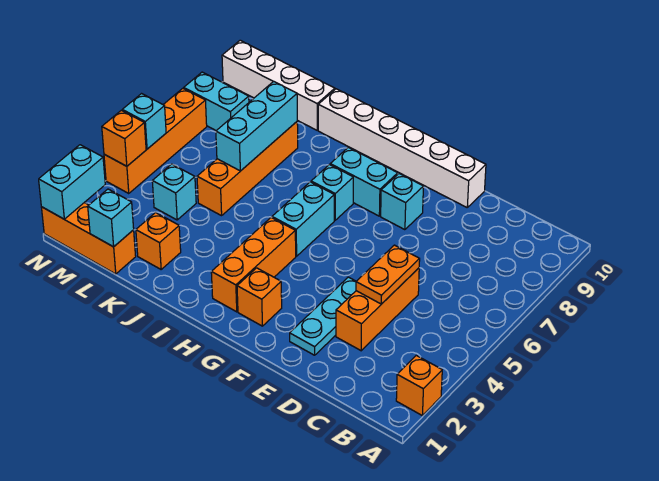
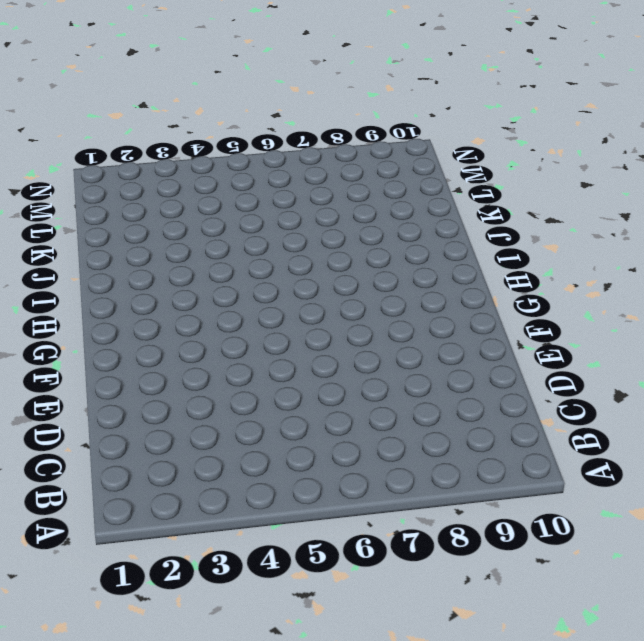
none -> orange 1x1 brick [396,355,442,415]
none -> orange 1x3 brick [336,268,419,351]
none -> cyan 1x3 plate [290,277,356,355]

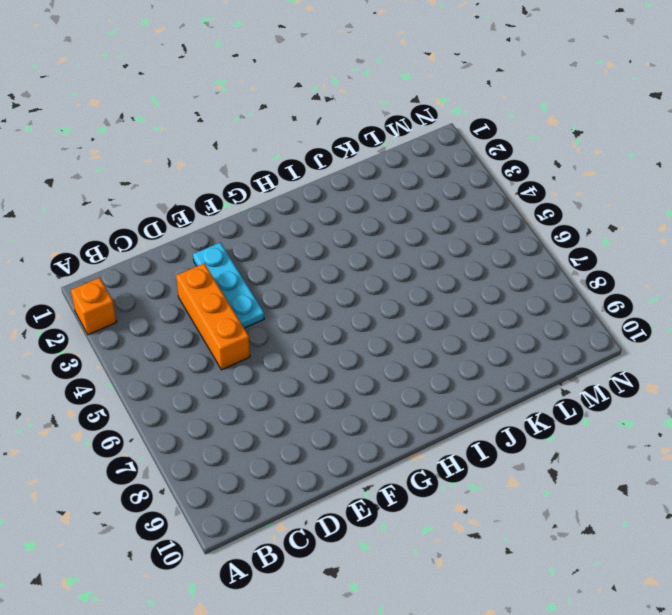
none -> white 1x6 brick [318,89,486,207]
none -> cyan 1x1 brick [381,174,423,230]
none -> orange 1x1 brick [237,268,282,326]

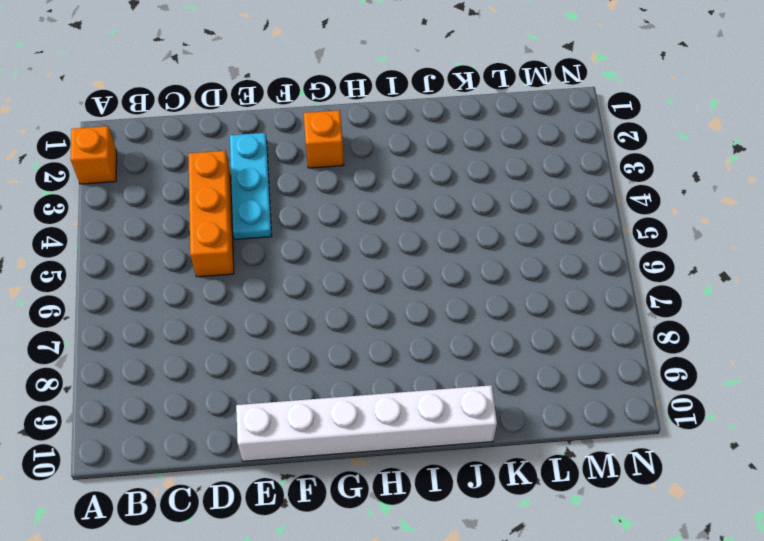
none -> cyan 1x1 brick [381,174,423,230]
none -> cyan 1x2 brick [330,147,398,216]
none -> orange 1x3 brick [211,217,296,312]

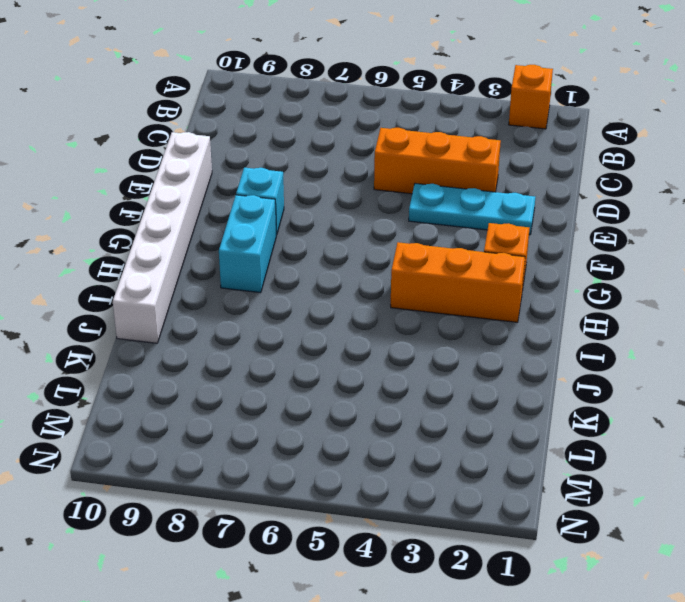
none -> cyan 1x2 brick [272,182,334,256]
none -> cyan 1x1 brick [311,165,353,220]
none -> orange 1x1 brick [136,213,181,269]

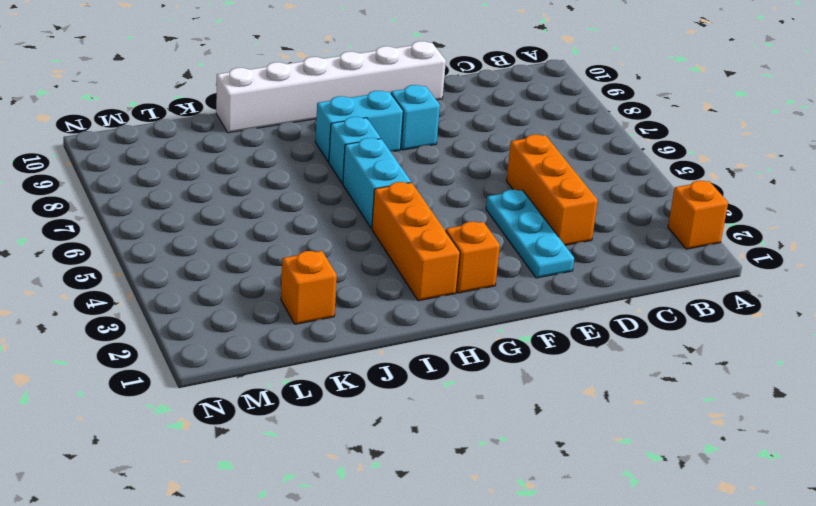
none -> orange 1x4 brick [197,122,298,216]
none -> white 1x4 brick [222,40,335,130]
none -> orange 1x3 brick [41,203,136,274]

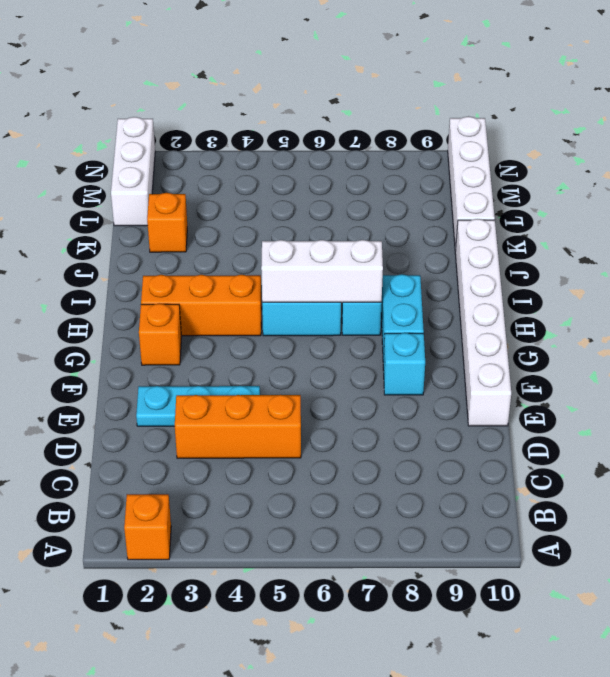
white 1x3 brick [261,240,383,302] -> none
white 1x3 brick [111,117,155,226] -> orange 1x3 brick [41,203,136,274]
none -> orange 1x4 brick [197,122,298,216]
none -> cyan 1x1 brick [152,164,196,220]
none -> cyan 1x2 brick [184,72,249,131]

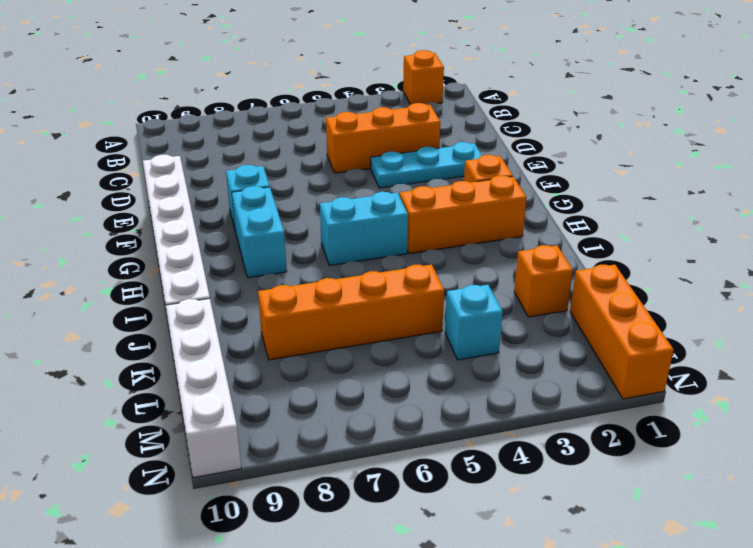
none -> cyan 1x1 brick [311,165,353,220]
none -> cyan 1x2 brick [184,72,249,131]
none -> orange 1x4 brick [104,88,207,193]

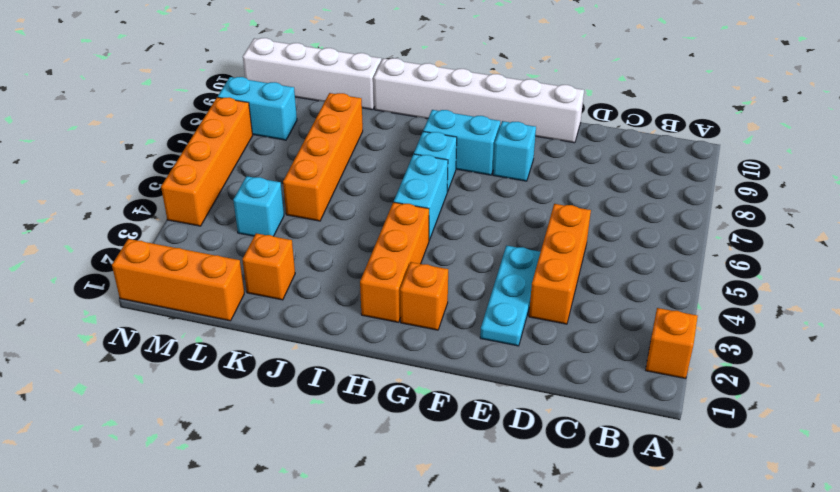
none -> orange 1x2 plate [356,245,420,304]
none -> cyan 1x3 brick [216,81,297,171]
none -> cyan 1x1 brick [88,189,134,247]

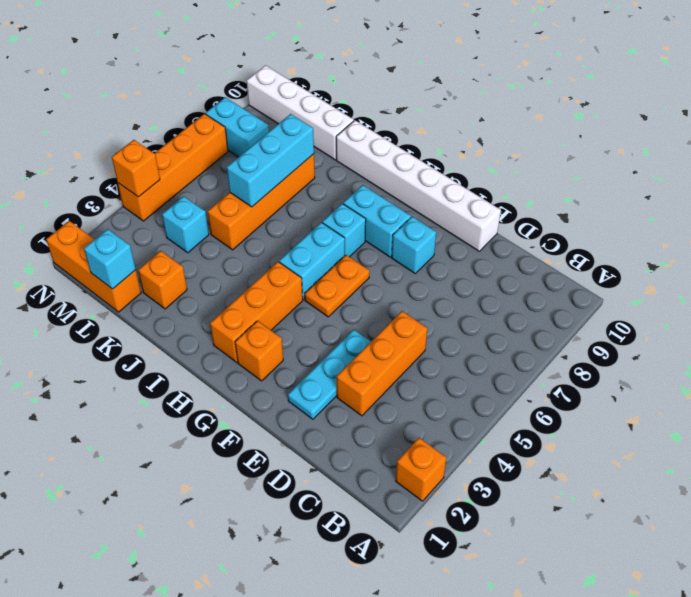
orange 1x2 plate [305,255,369,317] -> orange 1x2 plate moved to [356,245,420,304]
none -> cyan 1x2 brick [39,145,105,219]
none -> cyan 1x1 brick [122,94,166,149]

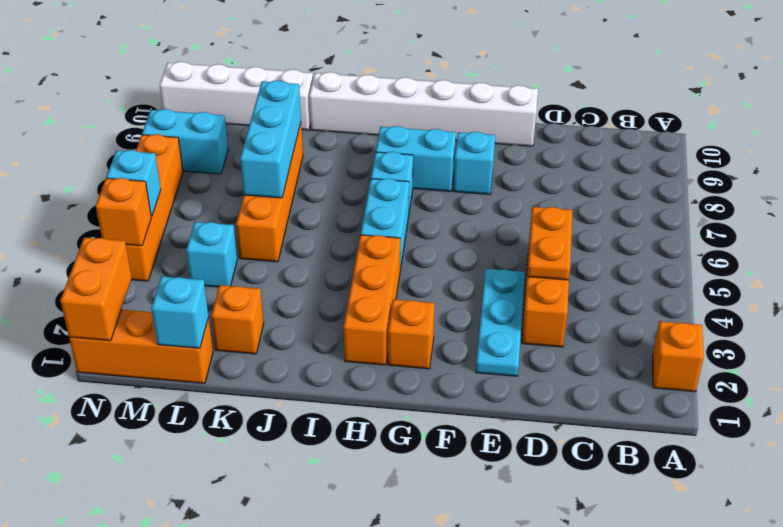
orange 1x2 brick [60,238,132,341] -> cyan 1x2 brick [39,145,105,219]

